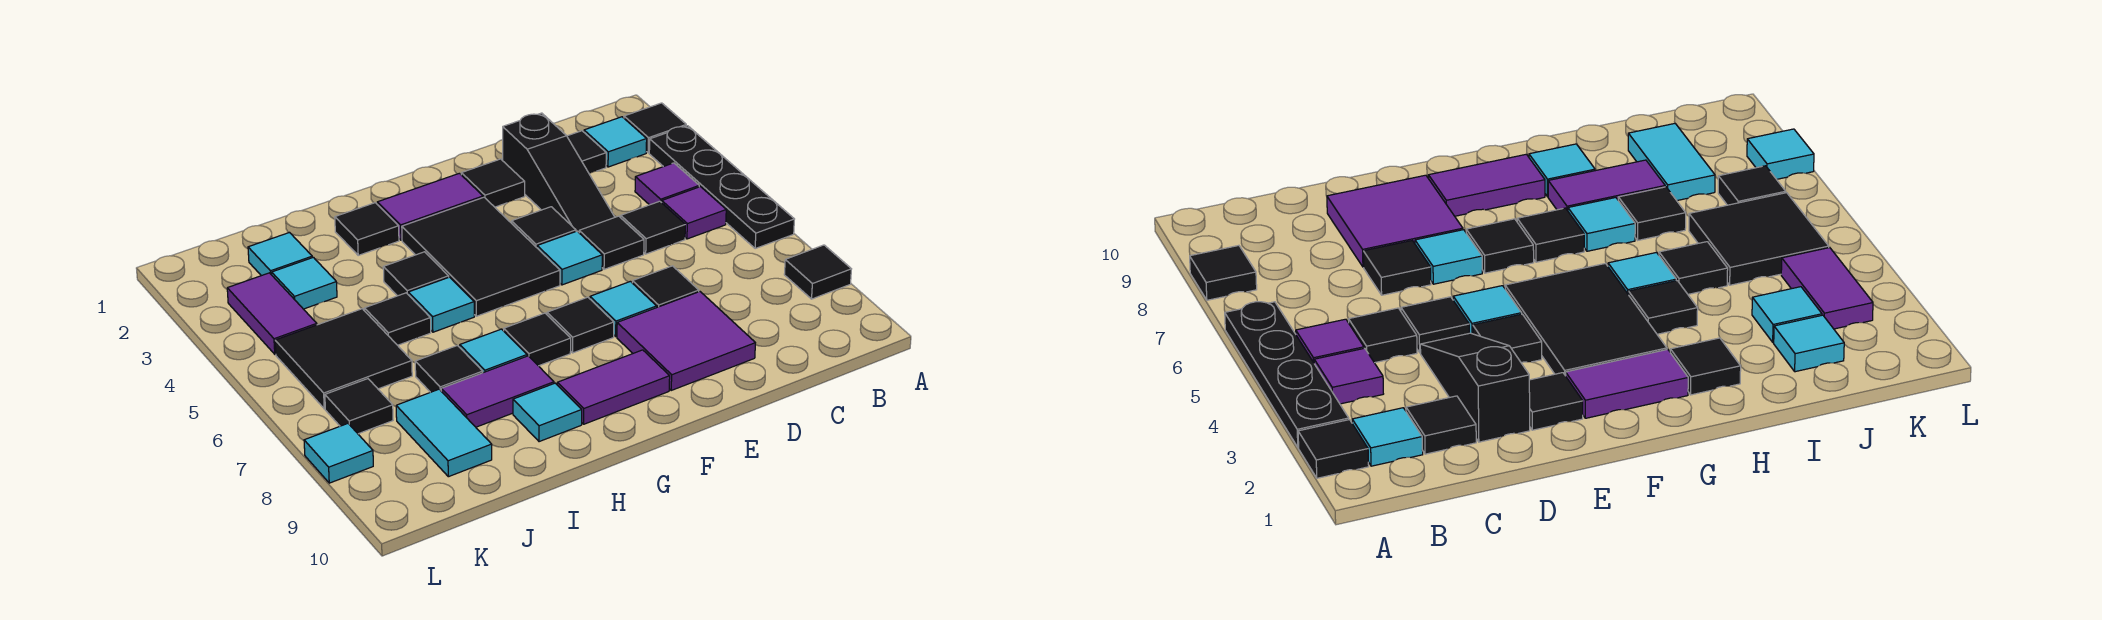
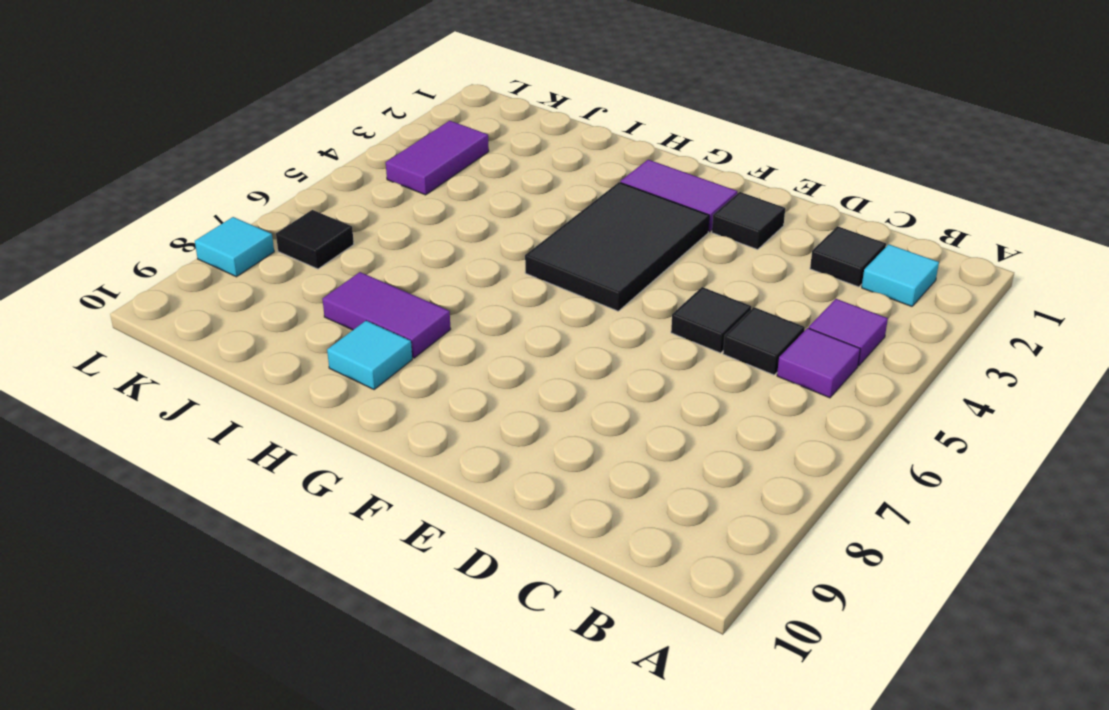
none -> black 1x1 tile [624,103,686,153]
none -> black 1x4 plate [649,126,794,249]
none -> black 1x1 tile [784,245,851,299]
none -> black 1x3 slope [503,113,615,232]

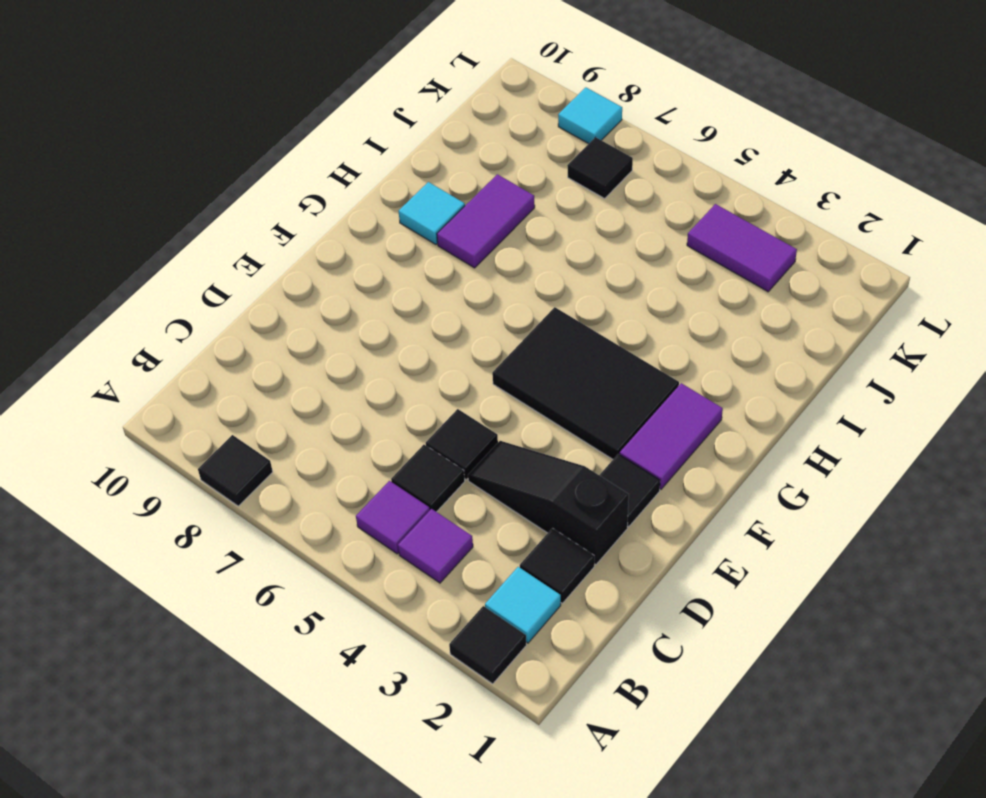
none -> black 1x4 plate [649,126,794,249]
none -> black 1x1 tile [632,266,699,307]
none -> purple 2x2 tile [617,292,755,390]
none -> black 1x1 tile [512,207,576,248]

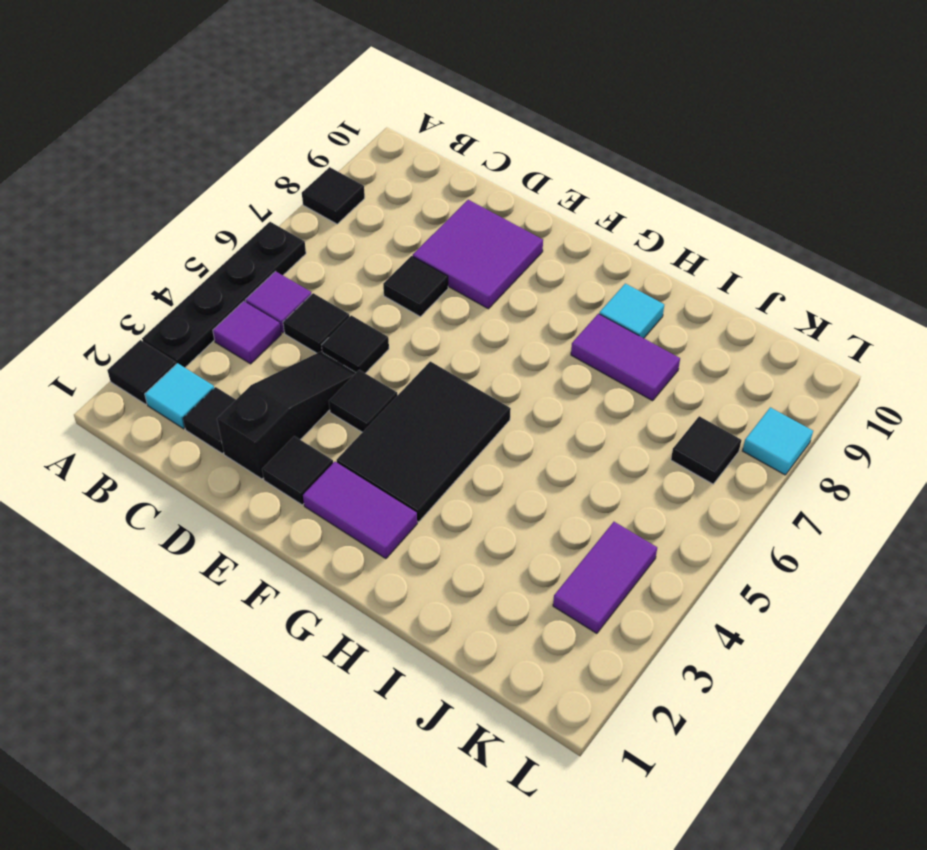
none -> cyan 1x1 tile [537,231,602,285]
none -> cyan 1x1 tile [590,281,657,337]
none -> black 1x1 tile [547,297,614,353]
none -> purple 1x2 tile [557,350,670,424]

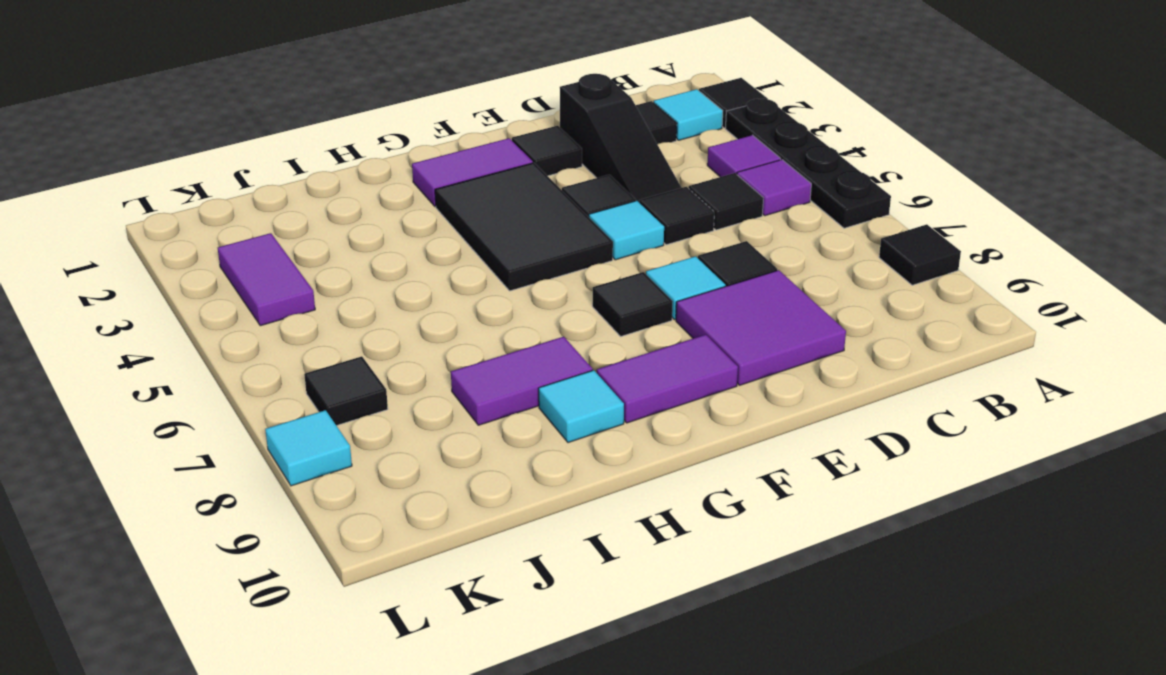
none -> black 1x1 tile [504,313,571,366]
none -> black 1x1 tile [335,203,399,255]
none -> black 1x1 tile [383,252,449,296]
none -> cyan 1x1 tile [408,277,474,332]

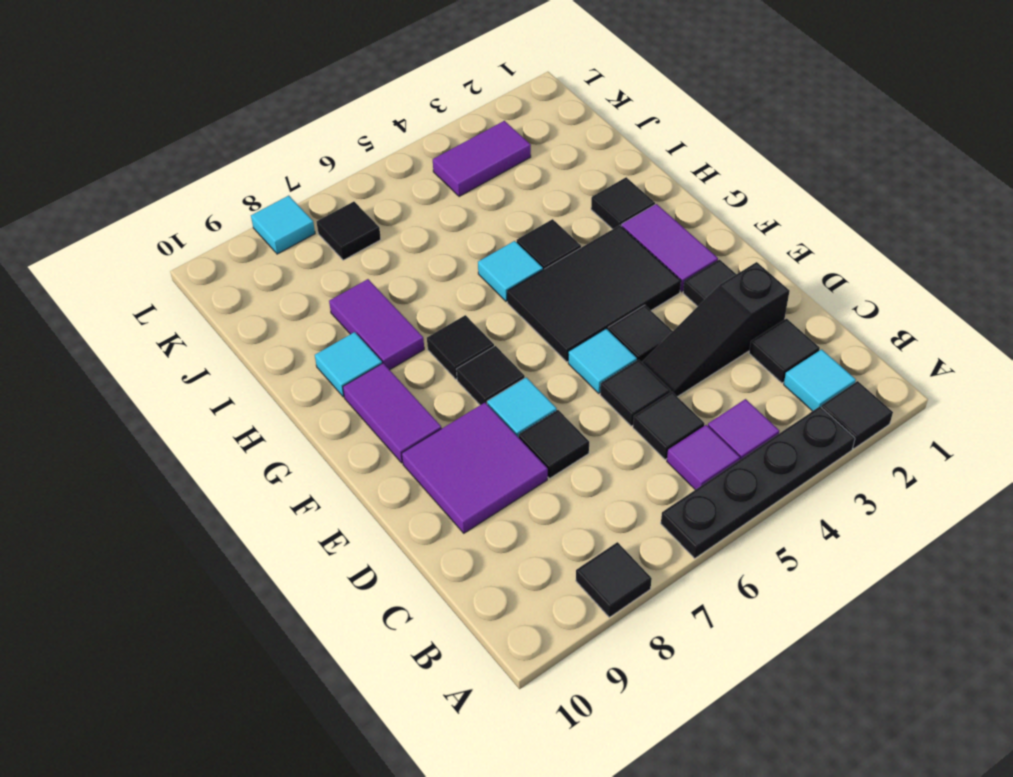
none -> cyan 1x1 tile [460,329,527,373]
none -> black 1x1 tile [364,293,431,345]
none -> black 1x1 tile [415,346,483,392]
none -> cyan 1x1 tile [248,233,312,276]

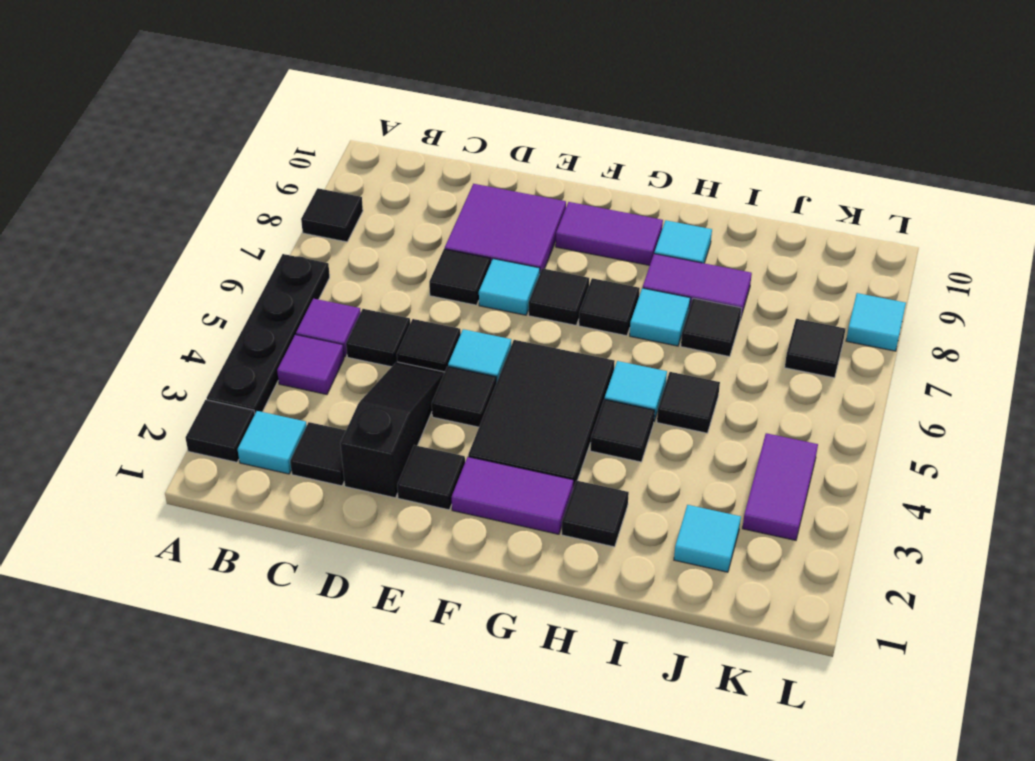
none -> cyan 1x1 tile [272,257,337,309]
none -> black 2x2 tile [275,309,412,409]
none -> cyan 1x2 tile [396,389,492,477]

